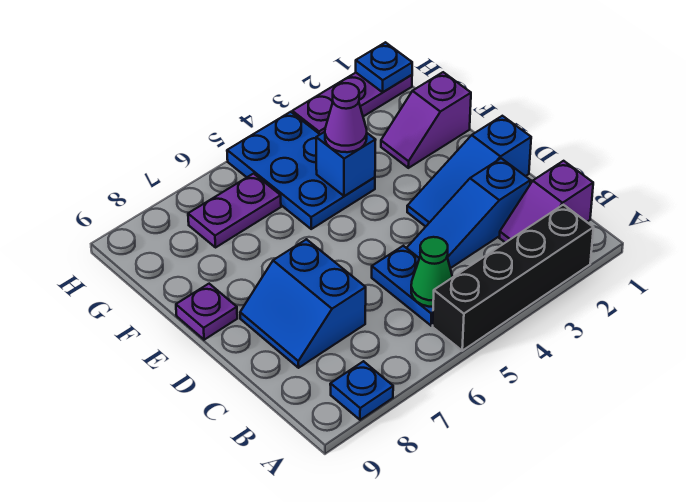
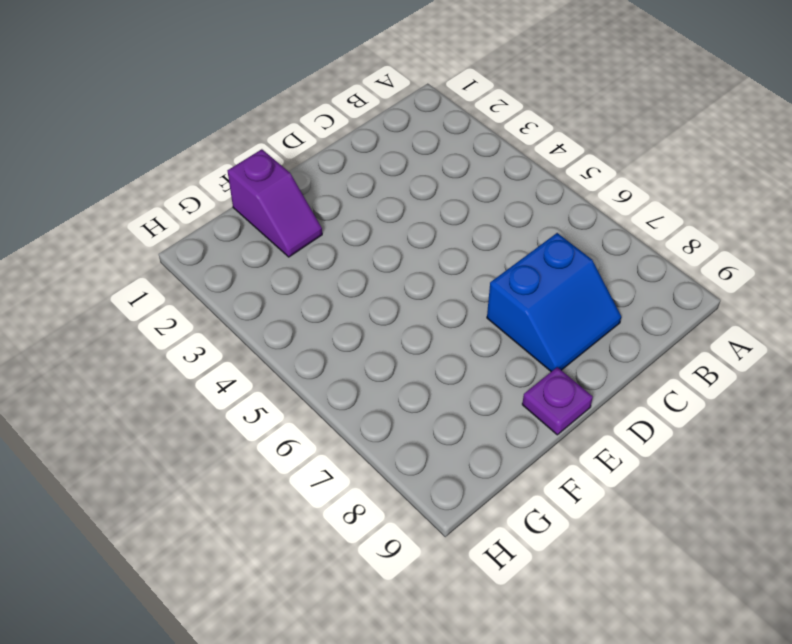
none -> black 1x4 brick [433,205,594,351]
none -> blue 1x1 plate [330,361,393,420]
none -> purple 1x2 slope [500,161,593,243]

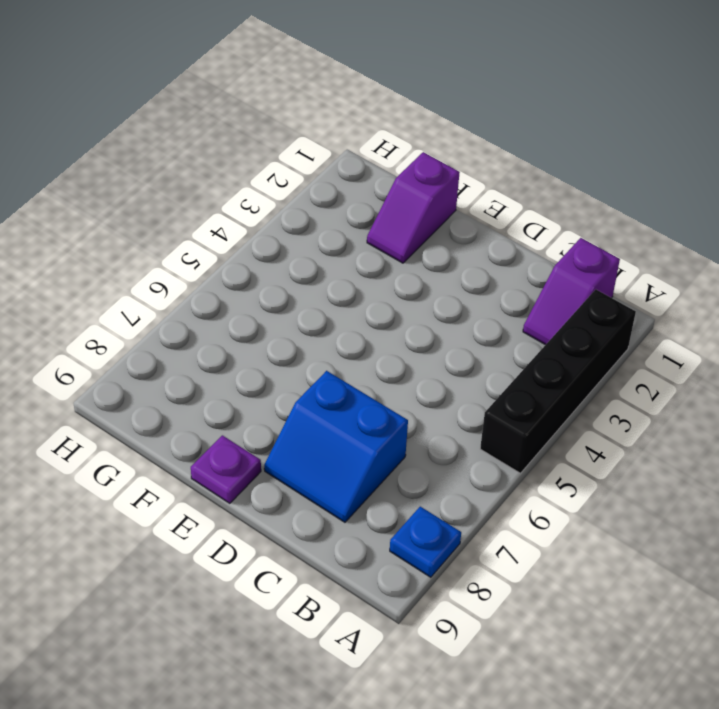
none -> blue 1x2 plate [372,246,433,326]
none -> blue 1x3 slope [407,158,530,268]
none -> blue 1x3 slope [407,116,531,227]

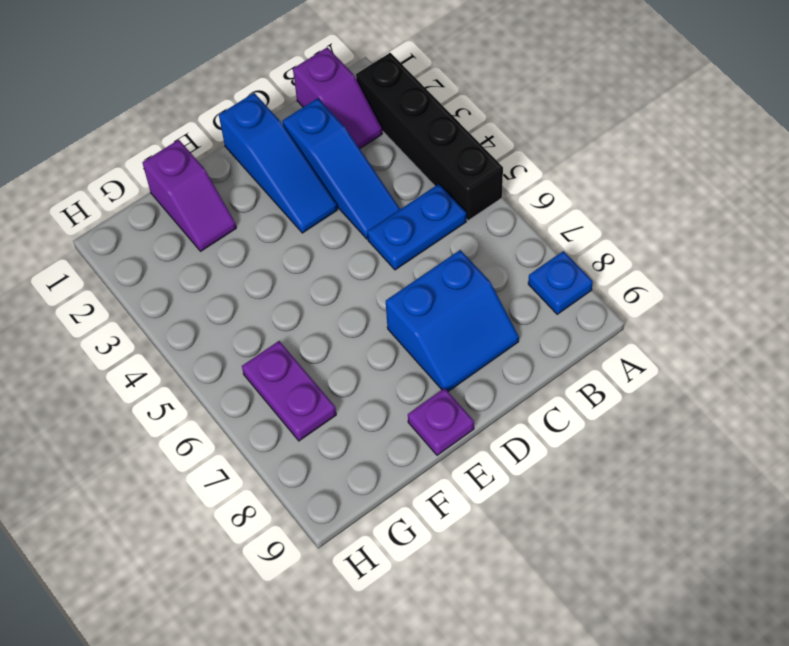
none -> blue 2x3 plate [227,112,375,229]
none -> purple 1x3 plate [292,73,412,134]
none -> green 1x1 cone [411,237,453,307]

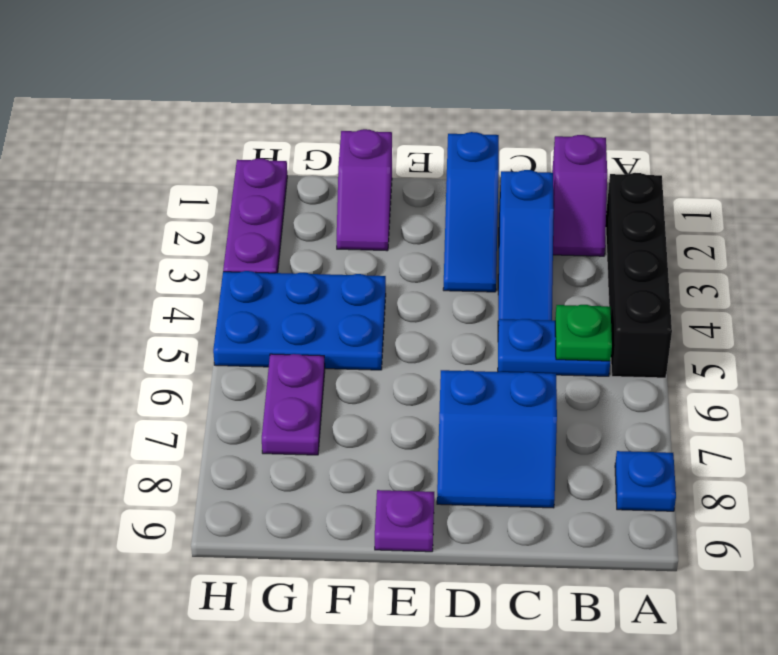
green 1x1 plate [555,305,612,361] -> green 1x1 cone [411,237,453,307]
none -> blue 1x1 brick [316,132,375,196]
none -> blue 1x1 plate [356,42,412,92]
none -> purple 1x1 cone [325,83,367,152]

